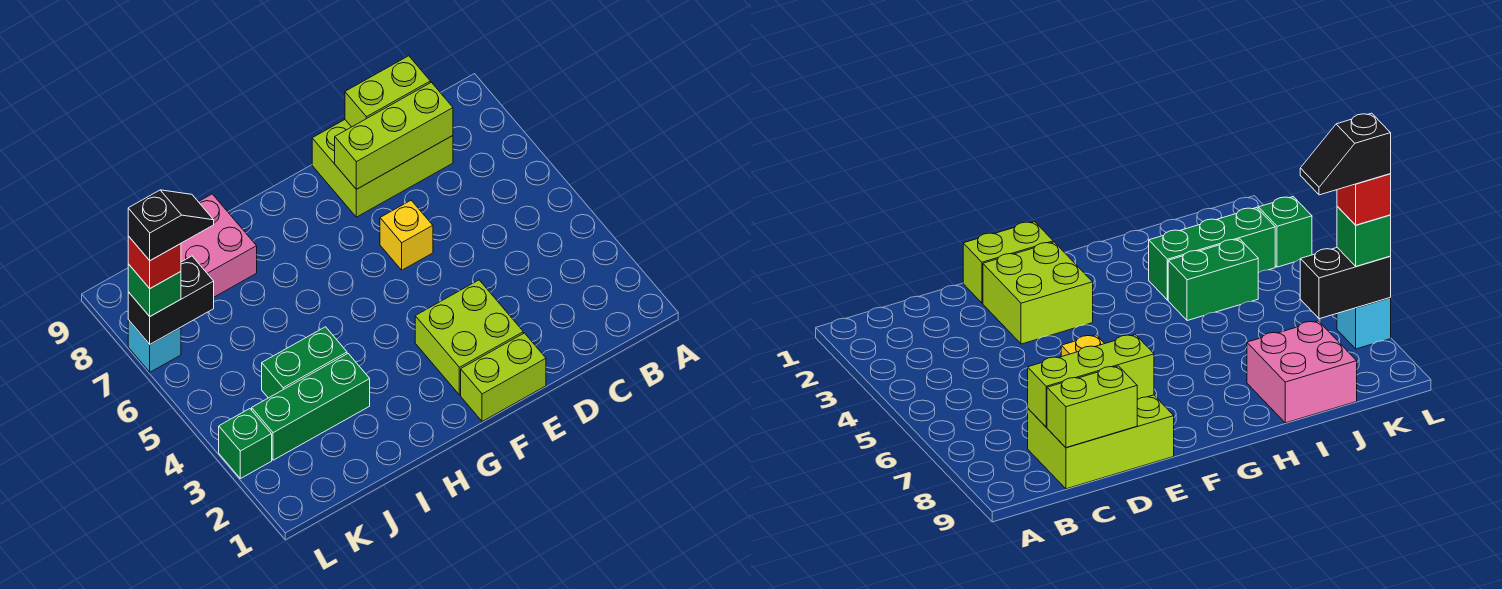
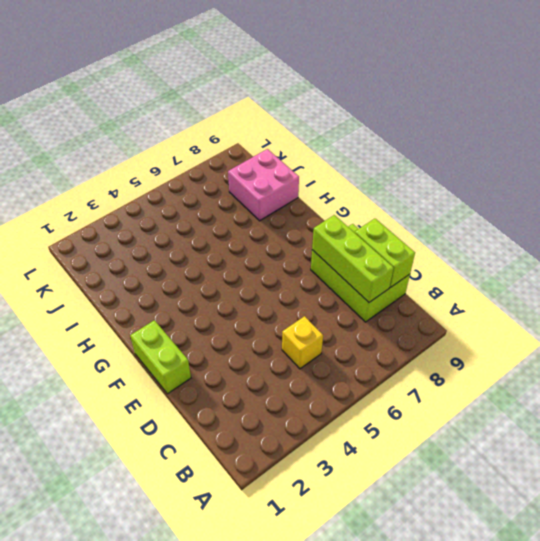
yellow 1x1 brick [282,316,323,369] -> yellow 1x1 brick moved to [380,200,433,270]
none -> lime 2x2 brick [415,280,523,395]
none -> green 1x3 brick [252,354,370,460]
none -> green 1x2 brick [262,327,347,398]

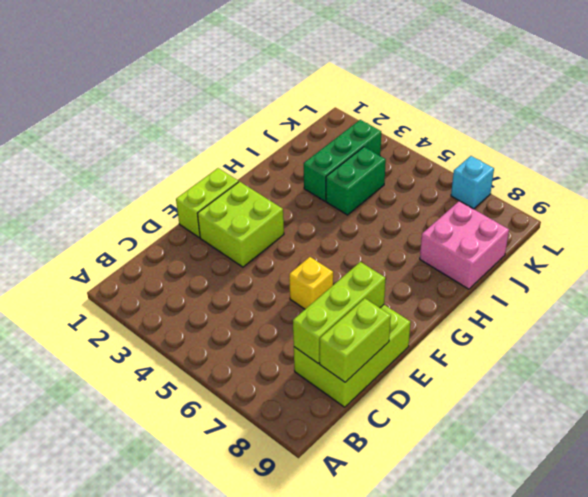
none -> green 1x1 brick [219,409,272,479]
none -> black 1x2 brick [128,256,214,344]
none -> green 1x1 brick [128,264,181,316]

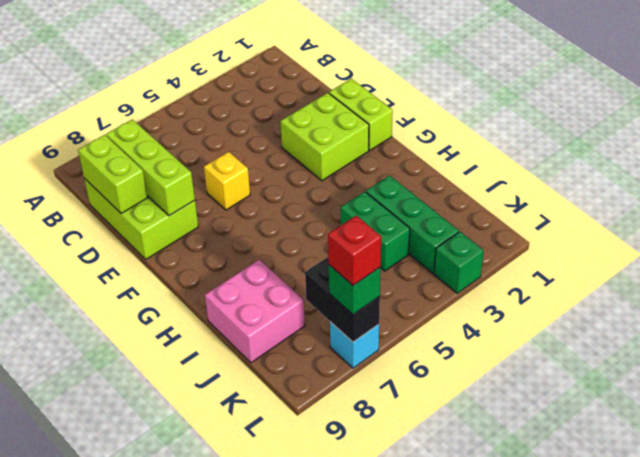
none -> black 1x2 slope [128,190,214,261]

